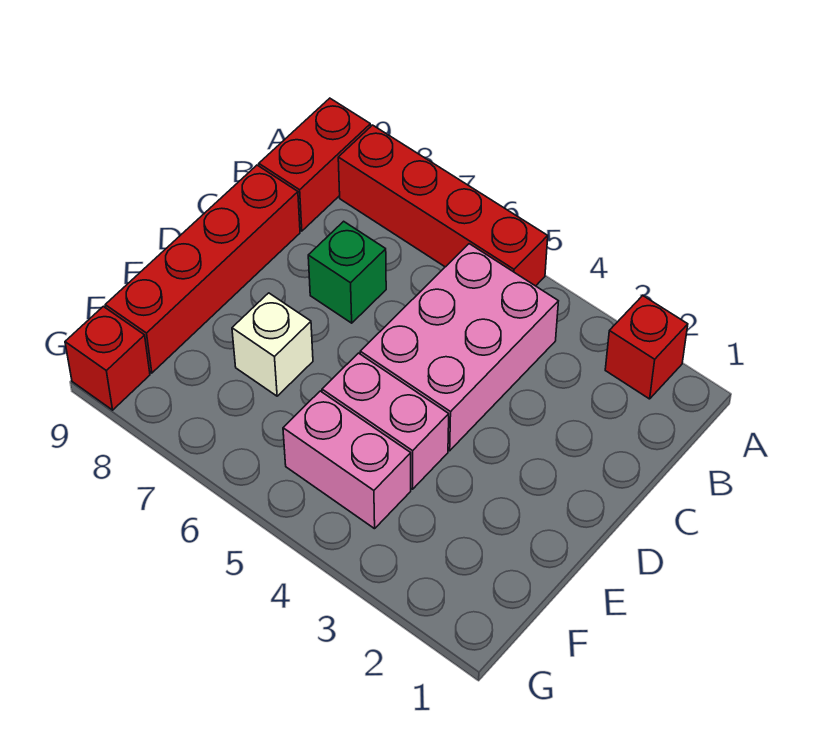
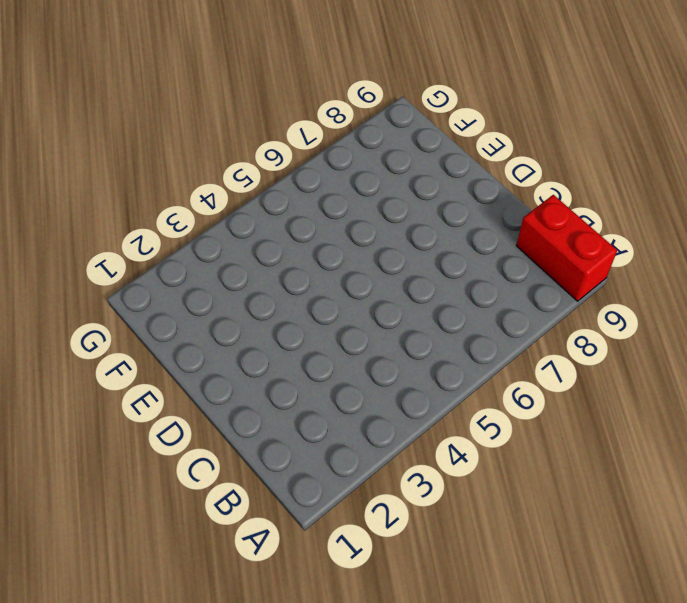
none -> red 1x1 brick [605,296,688,399]
none -> red 1x4 brick [338,125,548,286]

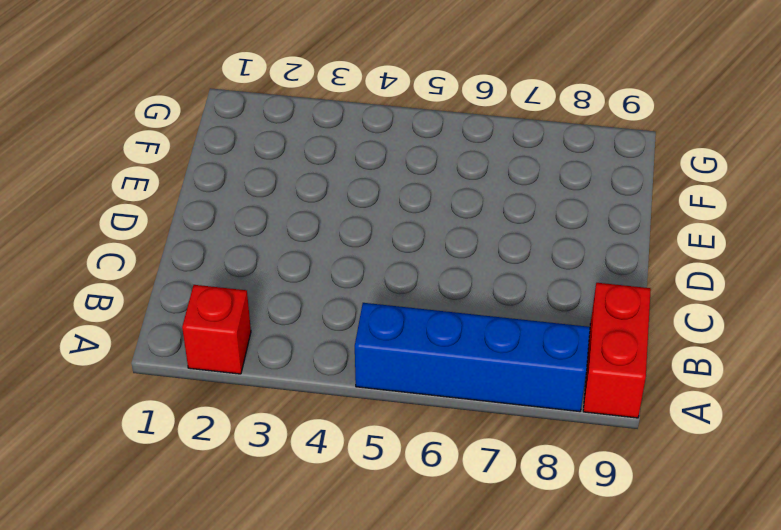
blue 1x4 brick [355,303,590,412] -> red 1x4 brick [338,125,548,286]
none -> pink 2x3 brick [360,244,558,451]
none -> green 1x1 brick [308,221,386,323]

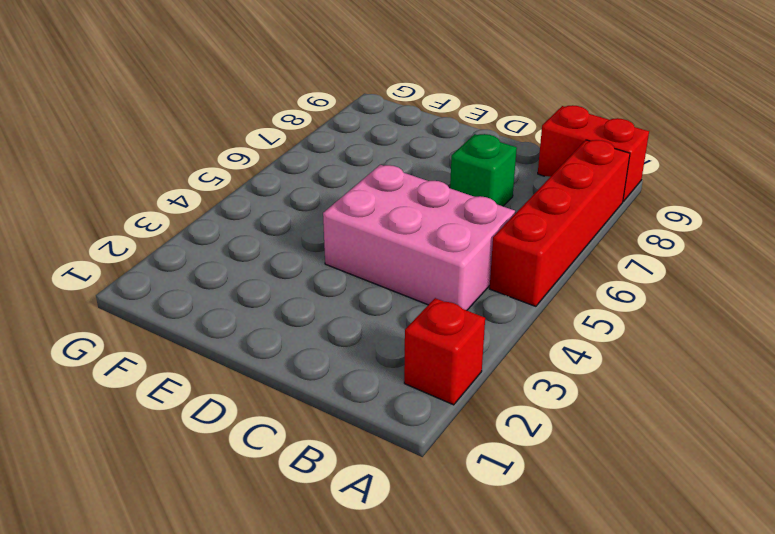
none -> red 1x4 brick [105,165,300,373]
none -> pink 1x2 brick [322,353,449,489]

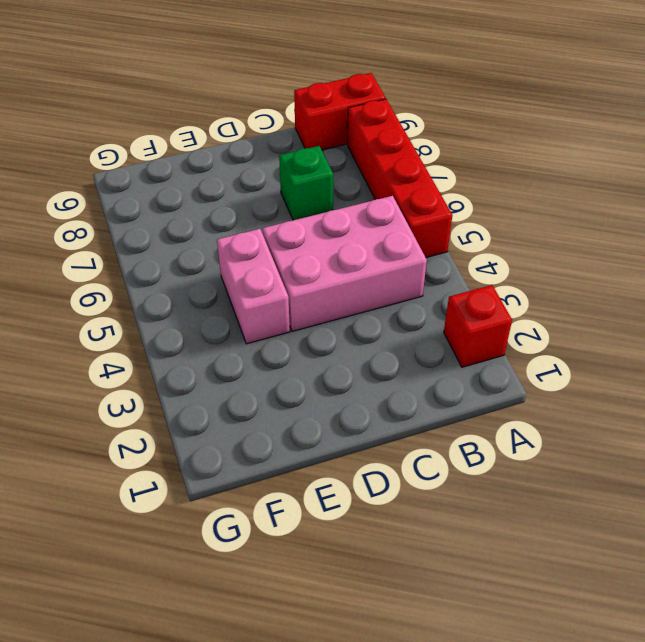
none -> red 1x4 brick [105,165,300,373]
none -> white 1x1 brick [232,293,313,396]

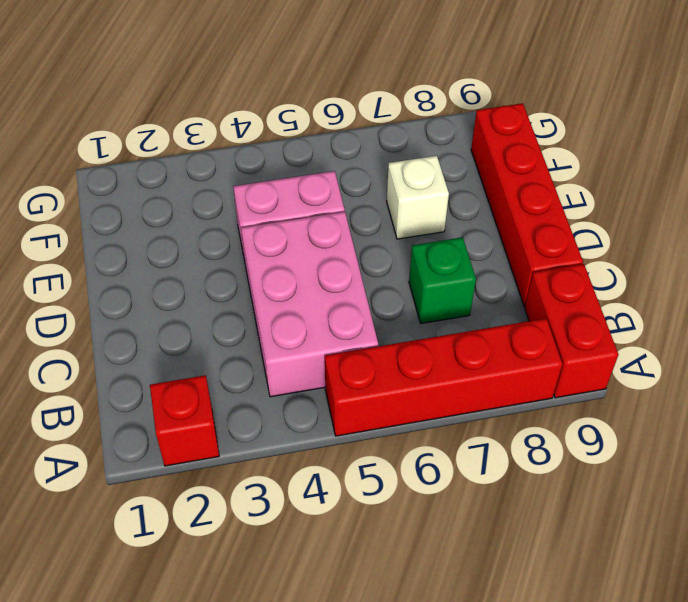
none -> pink 1x2 brick [283,391,411,529]
none -> red 1x1 brick [65,306,150,410]

